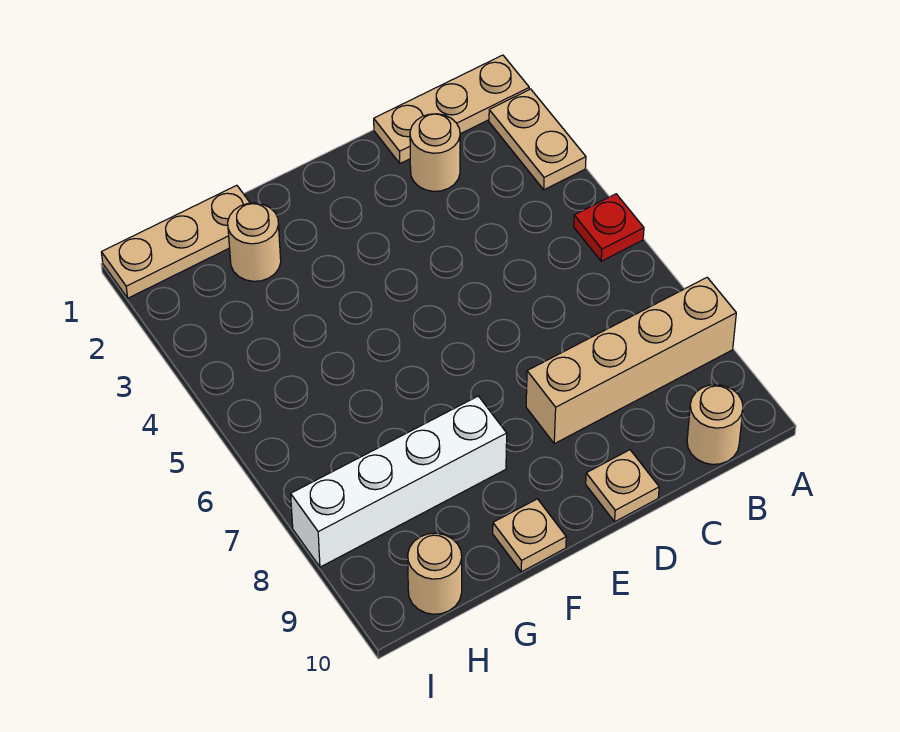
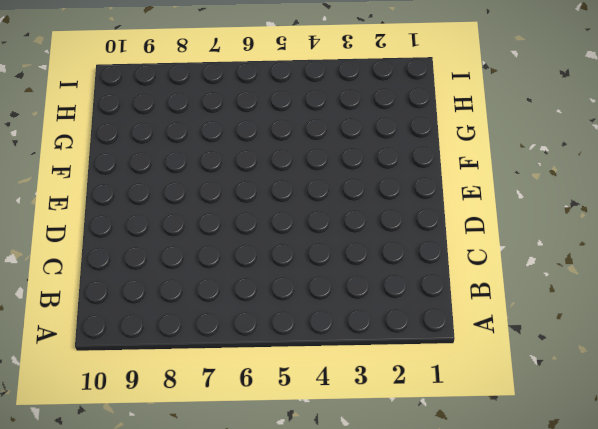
none -> tan 1x3 plate [374,55,529,163]
none -> tan 1x2 plate [489,89,586,190]
none -> red 1x1 plate [574,194,644,261]

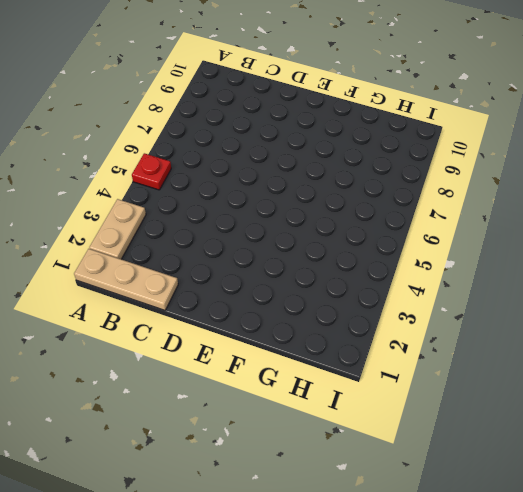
none -> tan 1x4 brick [526,278,736,444]
none -> tan 1x1 round brick [687,385,743,464]
none -> tan 1x1 round brick [410,114,460,191]

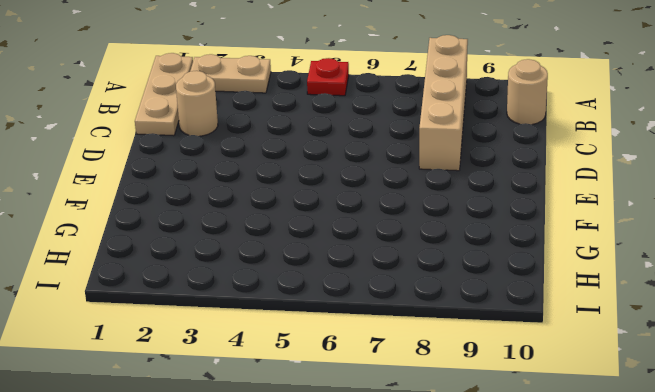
none -> tan 1x1 plate [586,450,659,522]
none -> white 1x4 brick [291,396,507,567]
none -> tan 1x1 plate [493,499,566,572]

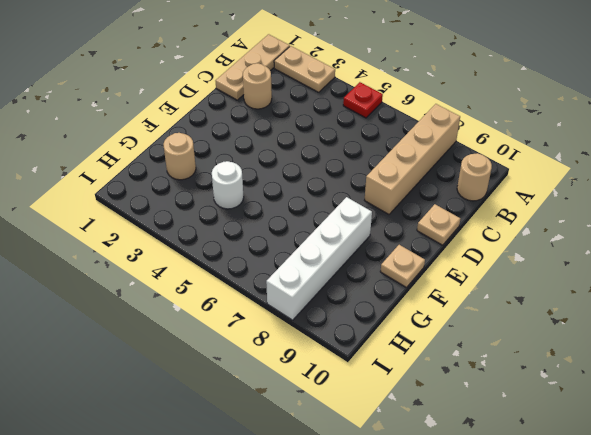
white 1x1 round brick [212,161,244,209] -> none
none -> tan 1x3 plate [101,185,250,298]
none -> tan 1x1 round brick [408,533,462,614]

